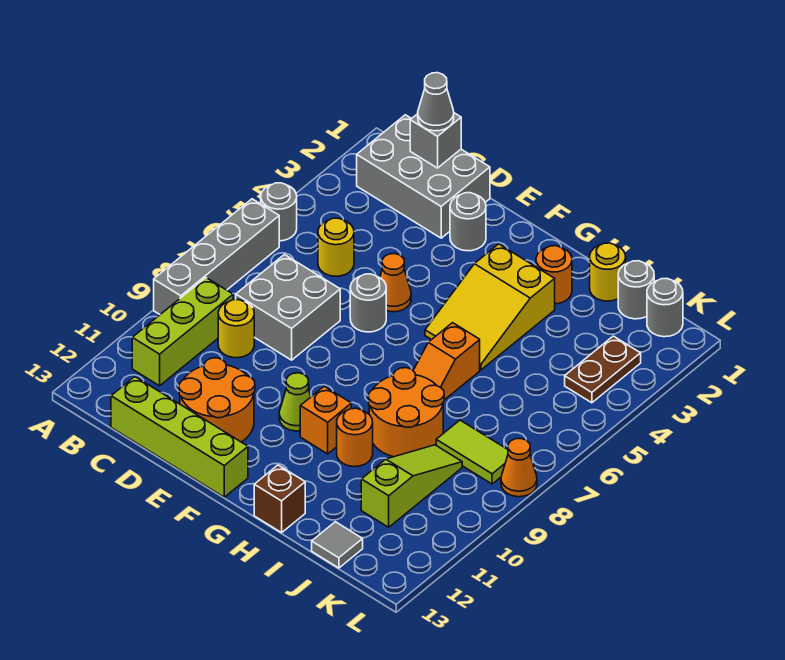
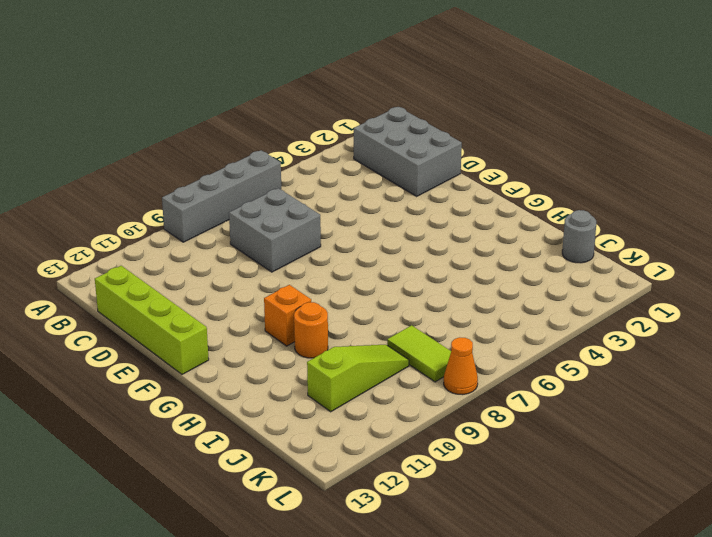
none -> grey 1x1 round brick [261,183,297,241]
none -> lime 1x3 brick [132,278,233,386]
none -> yellow 1x1 round brick [318,218,354,276]
none -> yellow 1x1 round brick [218,300,254,358]

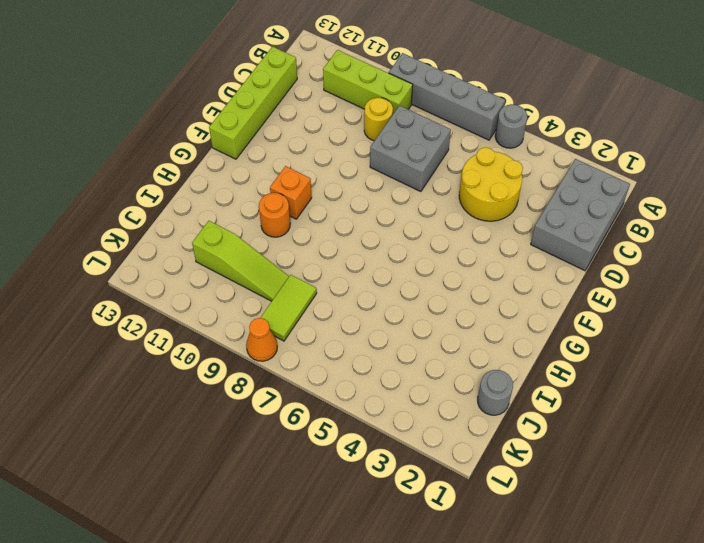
yellow 2x2 round brick [459,147,523,221] -> yellow 1x1 round brick [318,218,354,276]
none -> orange 2x2 round brick [179,358,255,442]
none -> grey 1x1 round brick [450,193,486,251]
none -> orange 1x1 cone [380,254,411,312]
none -> grey 1x1 round brick [350,274,386,332]

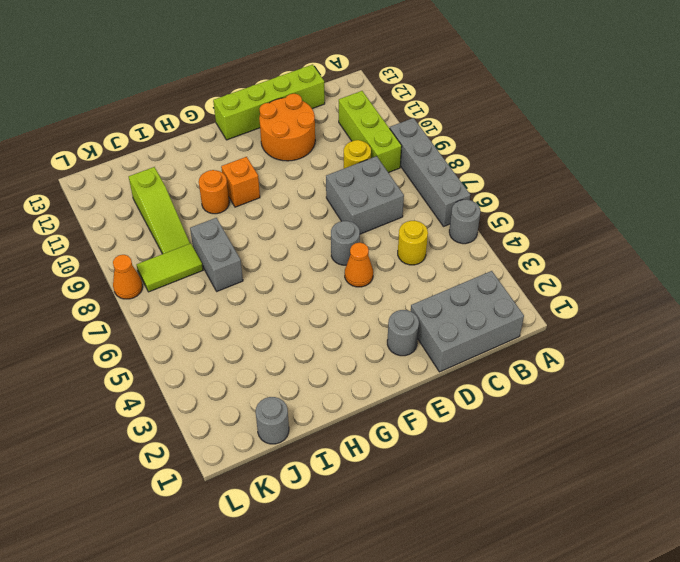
grey 1x2 brick [190,218,243,291] -> orange 2x2 round brick [368,368,444,457]
none -> lime 1x1 cone [279,373,311,431]
none -> yellow 2x3 slope [425,244,555,370]
none -> orange 1x1 round brick [536,246,572,304]
none -> orange 1x2 slope [413,323,480,400]

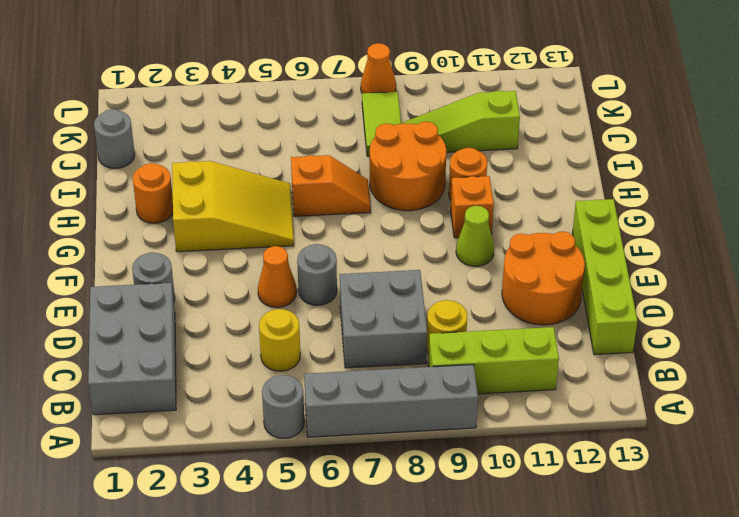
none -> brown 1x1 brick [254,465,305,533]
none -> yellow 1x1 round brick [590,243,626,301]
none -> grey 1x1 tile [312,522,363,568]
none -> grey 1x1 round brick [647,278,683,337]

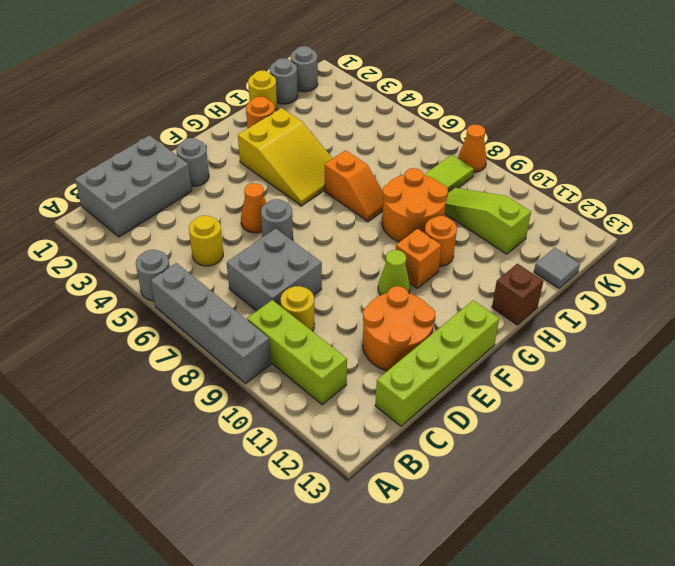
none -> brown 1x2 plate [565,336,641,403]
none -> grey 1x1 brick [410,113,461,168]
none -> grey 1x1 cone [418,73,454,131]

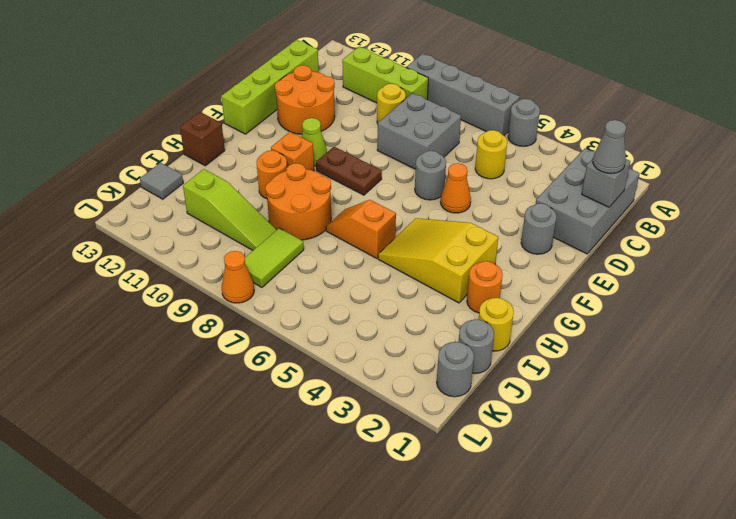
brown 1x2 plate [316,147,382,195] -> brown 1x2 plate moved to [565,336,641,403]

